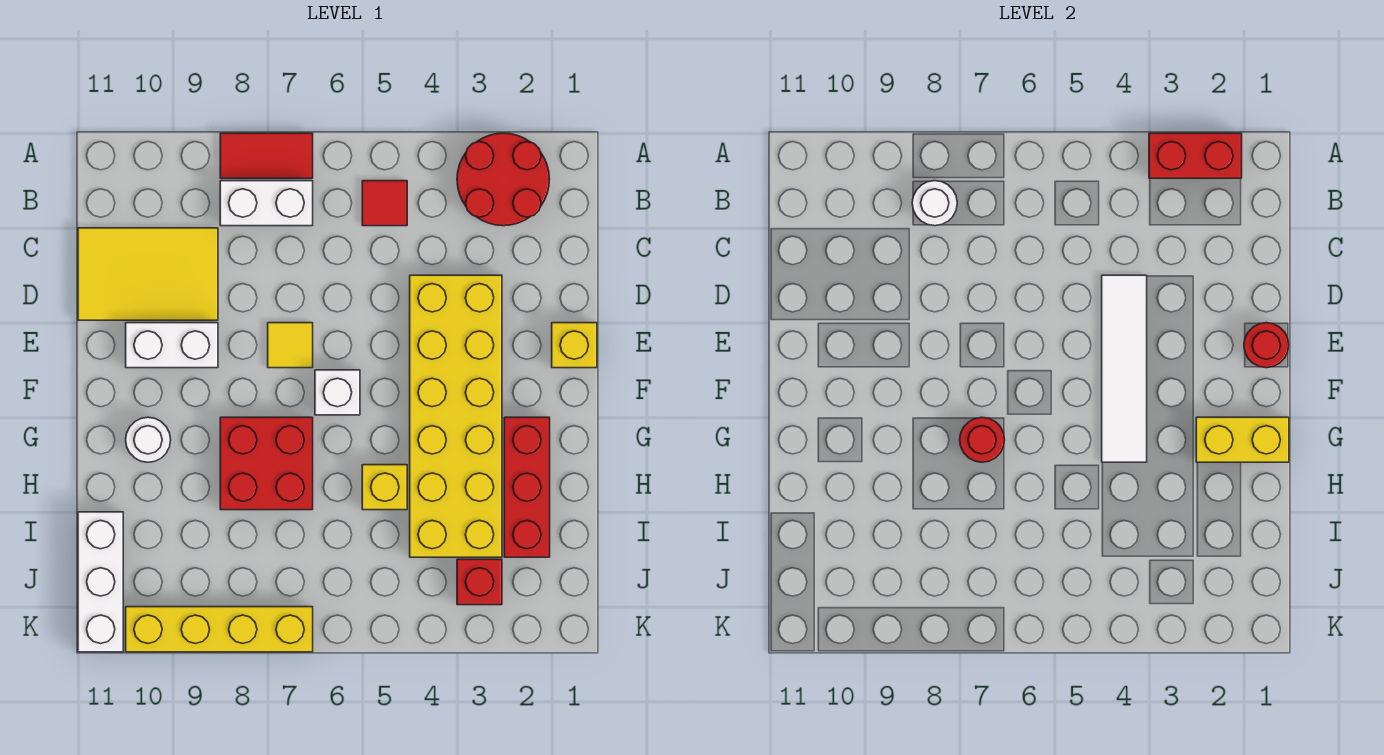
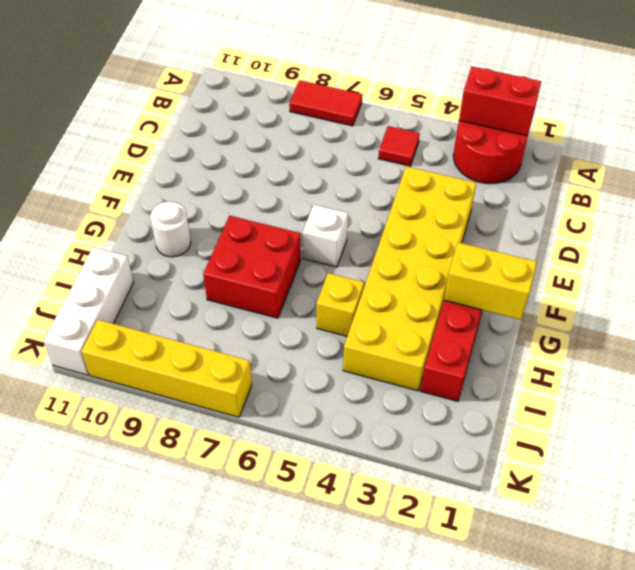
none -> white 1x2 brick [220,181,313,226]
none -> yellow 2x3 tile [78,228,218,320]
none -> yellow 1x1 brick [552,323,597,368]

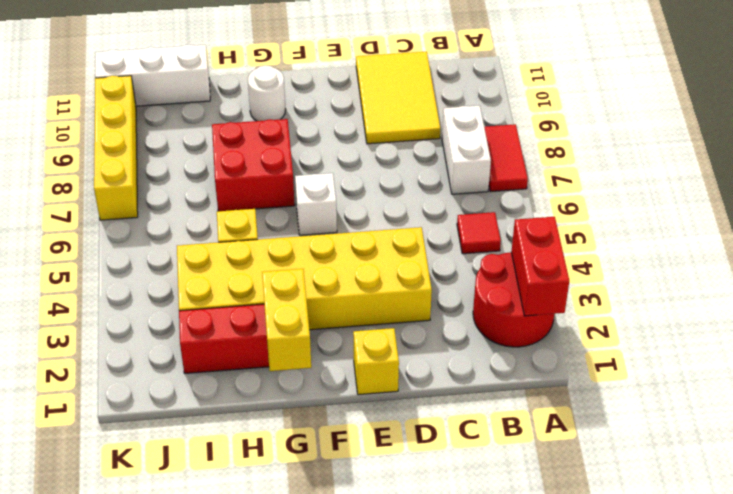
none -> yellow 1x1 tile [268,323,313,368]
none -> white 1x2 brick [126,323,218,368]
none -> red 1x1 brick [457,559,502,605]

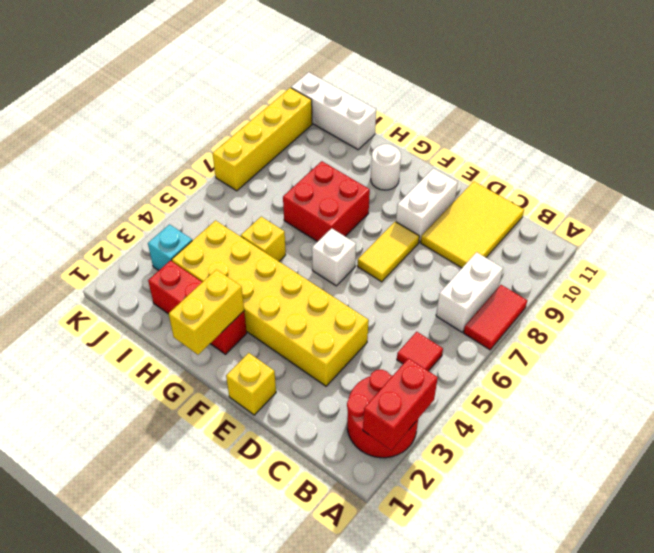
yellow 1x2 tile [357,222,419,282] -> yellow 1x1 tile [268,323,313,368]
cyan 1x1 brick [148,224,192,271] -> red 1x1 brick [457,559,502,605]
none -> white 1x1 round brick [912,181,957,226]
none -> white 1x4 tile [1102,275,1147,462]
none -> red 1x1 round brick [1244,323,1289,368]

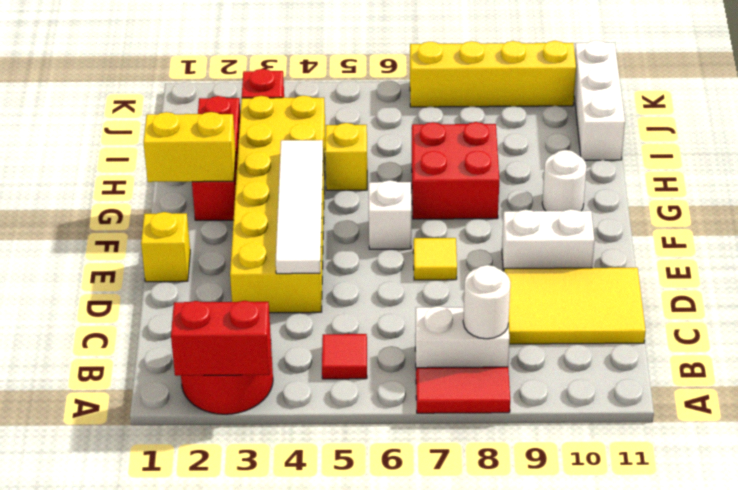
none -> red 1x1 round brick [1244,323,1289,368]
none -> red 1x1 round brick [960,417,1005,462]

